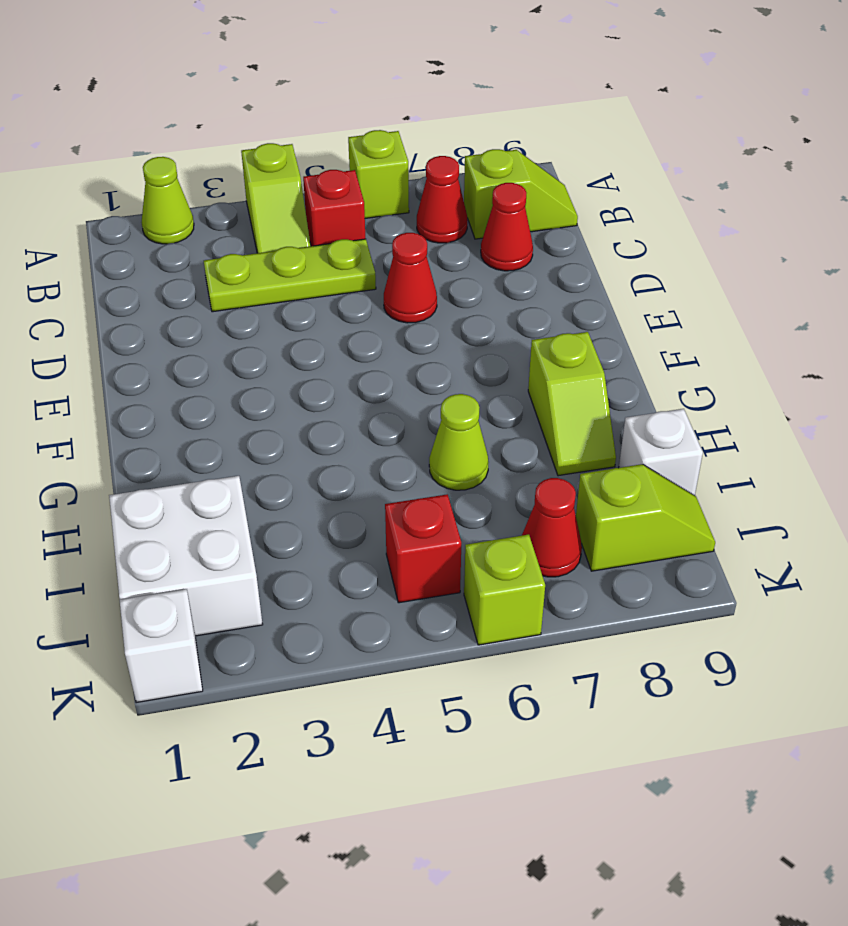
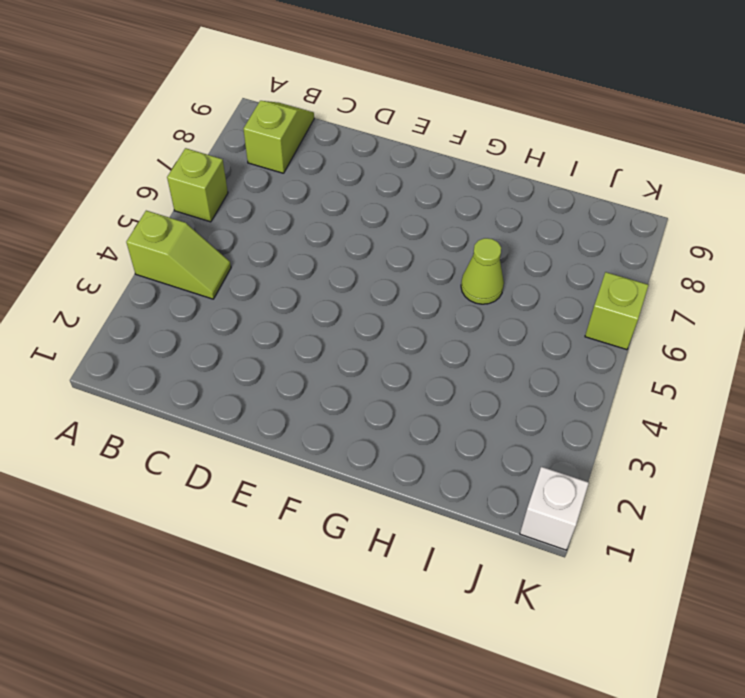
none -> lime 1x1 cone [141,157,194,244]
none -> red 1x1 brick [303,170,365,246]
none -> red 1x1 cone [417,156,468,243]

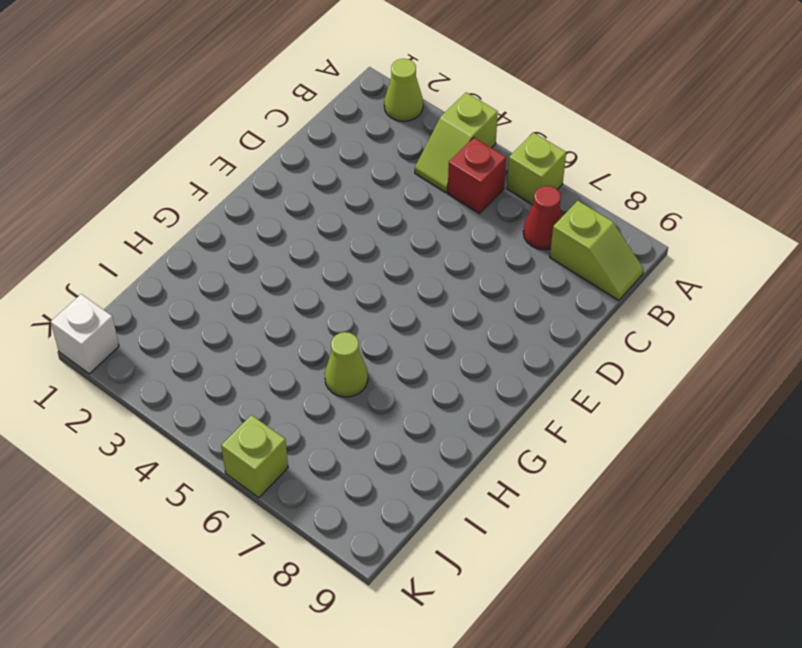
none -> lime 1x3 plate [204,239,376,312]
none -> red 1x1 cone [481,183,533,271]
none -> red 1x1 cone [384,233,437,323]

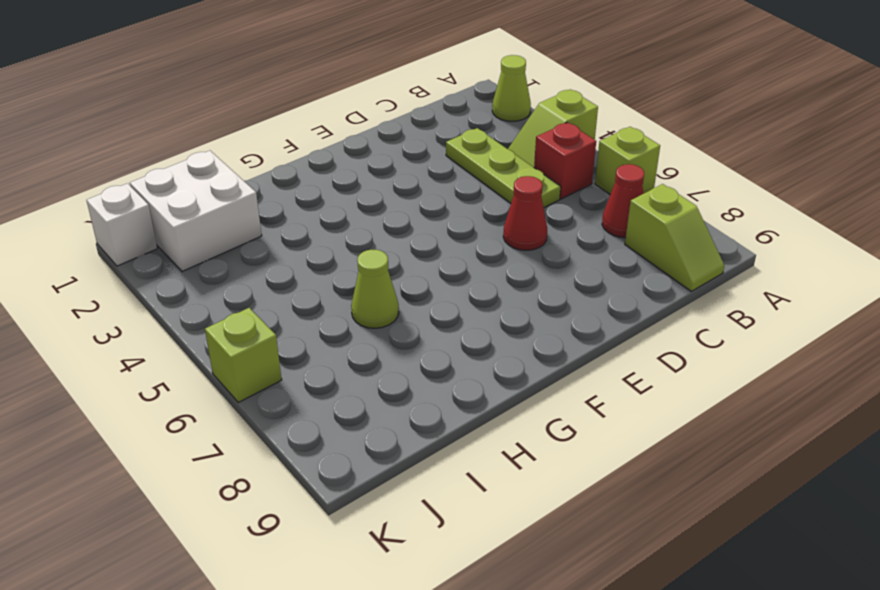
none -> red 1x1 cone [481,183,533,271]
none -> lime 1x2 slope [528,332,616,476]
none -> white 1x1 brick [619,409,703,495]

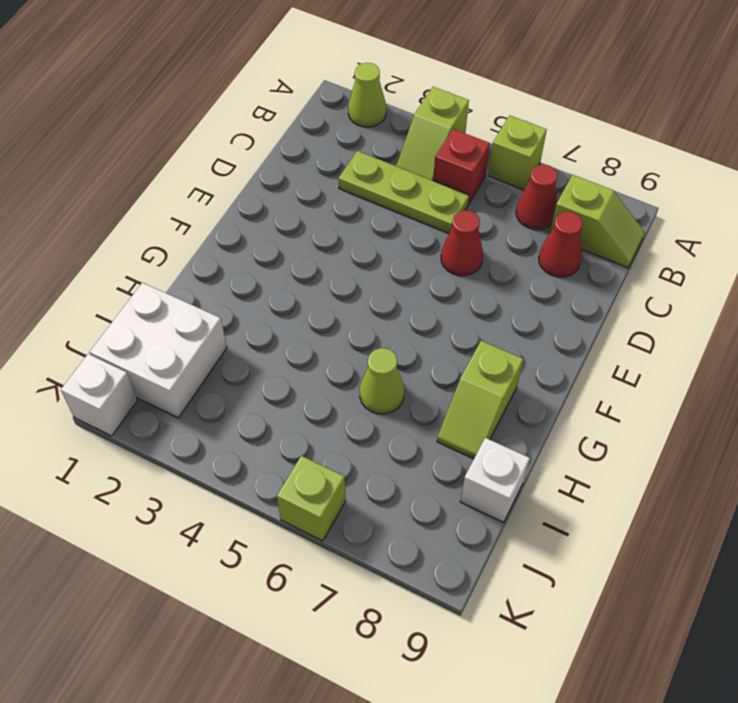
none -> red 1x1 brick [385,494,461,603]
none -> red 1x1 cone [522,478,582,577]
none -> lime 1x2 slope [576,464,715,571]

